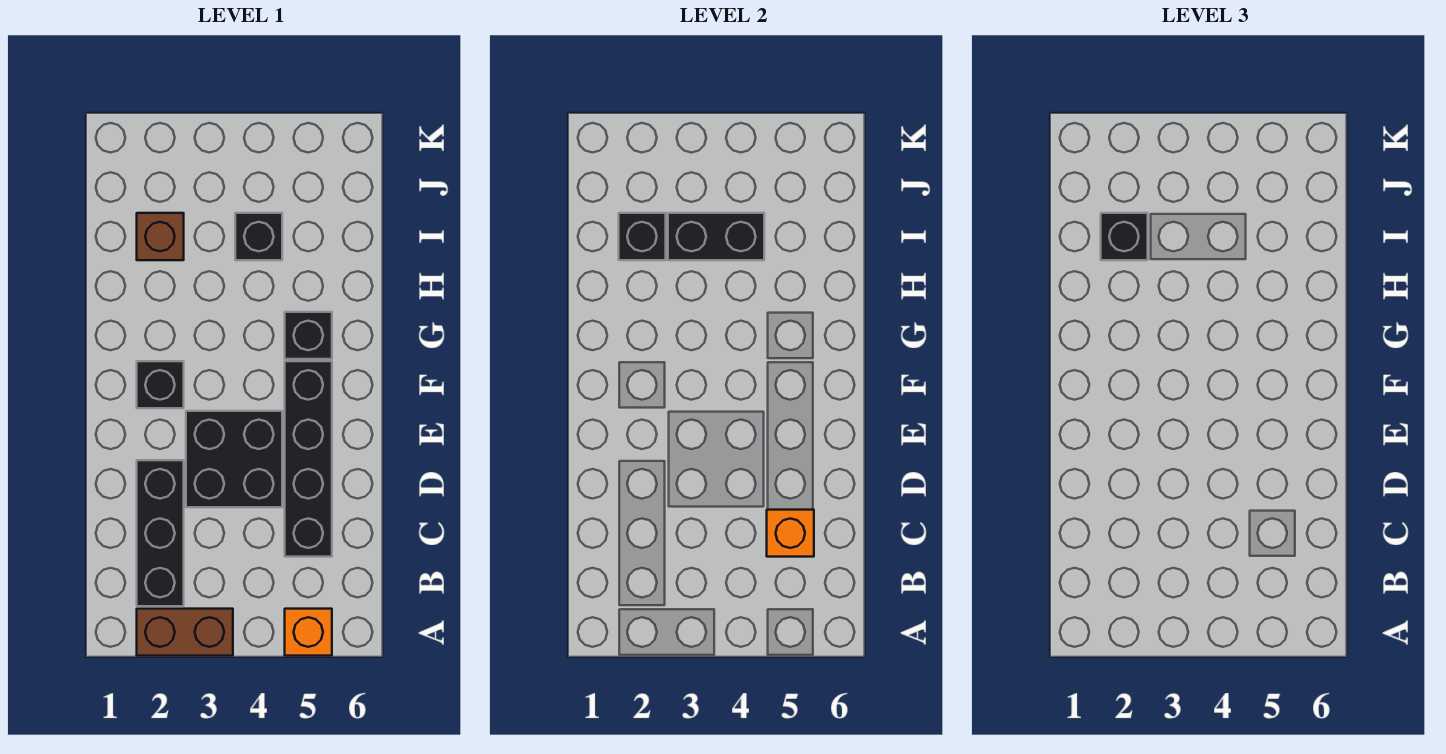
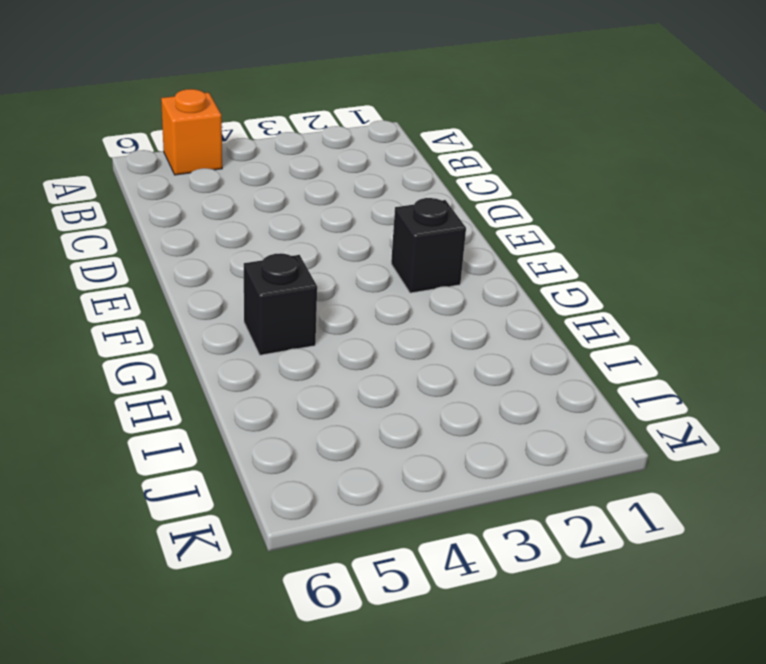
none -> brown 1x2 brick [137,609,233,656]
none -> black 1x3 brick [137,460,184,606]
none -> black 1x4 brick [285,361,332,557]

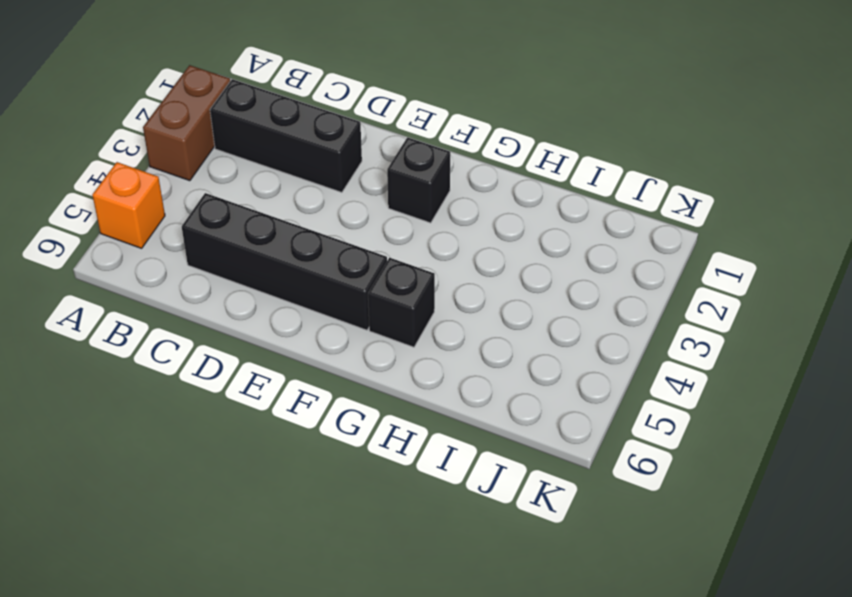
none -> black 2x2 brick [186,411,282,507]
none -> brown 1x1 brick [137,213,184,260]
none -> black 1x1 brick [235,213,282,260]

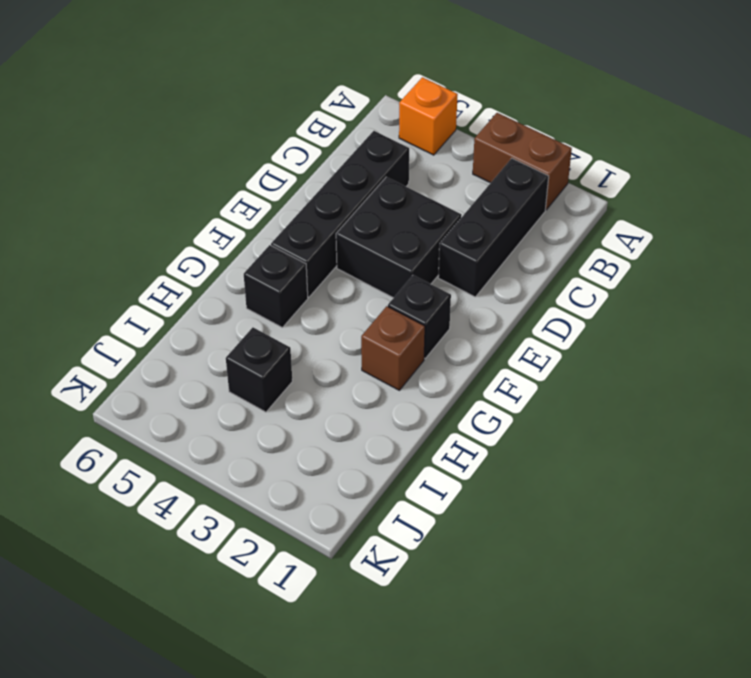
brown 1x1 brick [361,306,425,390] -> brown 1x1 brick moved to [137,213,184,260]
none -> orange 1x1 brick [767,510,814,557]
none -> black 1x1 brick [619,213,666,260]
none -> black 1x2 brick [668,213,764,260]

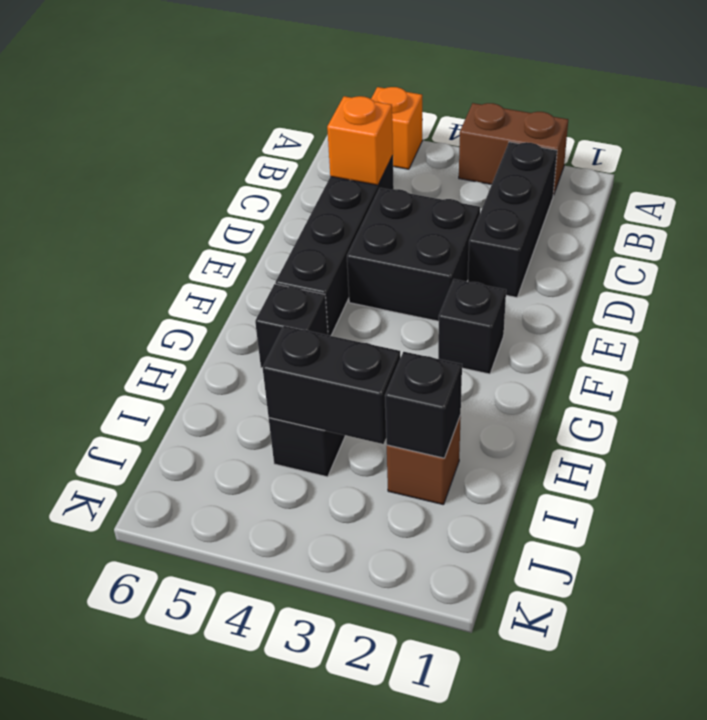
none -> black 1x1 brick [1101,213,1148,260]

